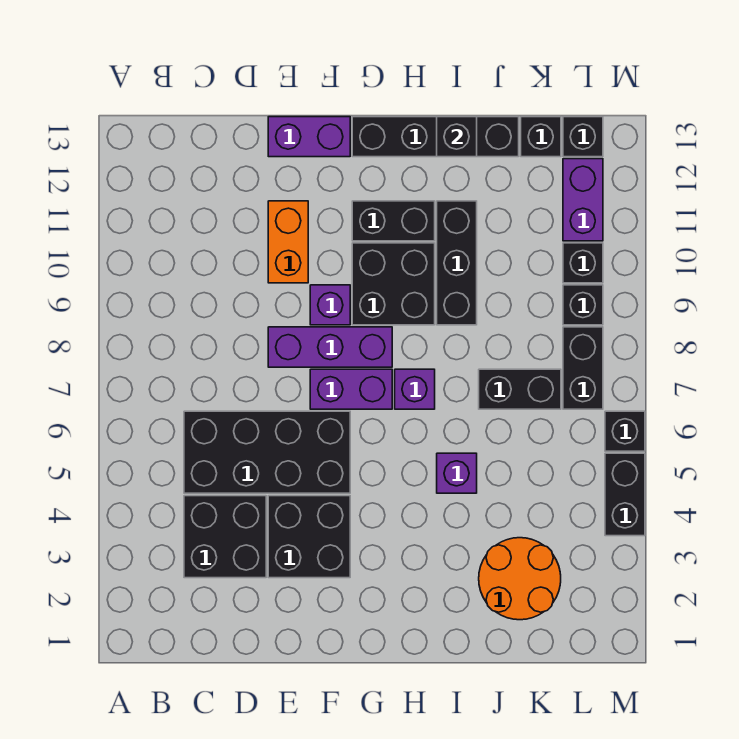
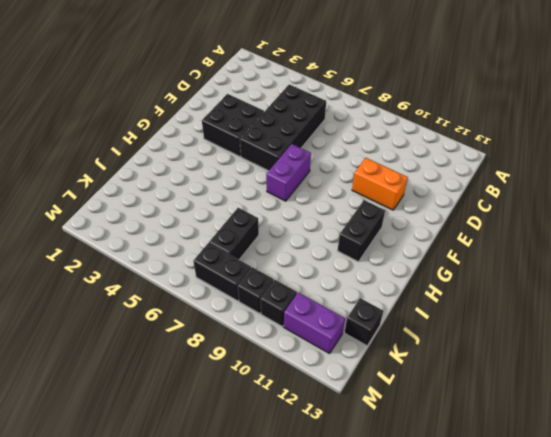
none -> black 2x2 brick [184,496,266,578]
none -> purple 1x3 brick [268,327,392,367]
none -> purple 1x2 brick [268,117,350,157]

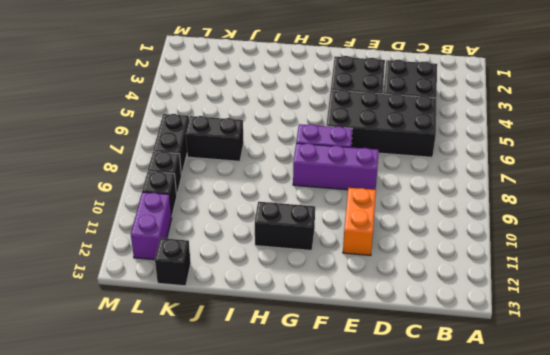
none -> purple 1x2 brick [268,117,350,157]
none -> purple 1x1 brick [310,285,350,325]
none -> black 2x2 brick [352,243,435,325]

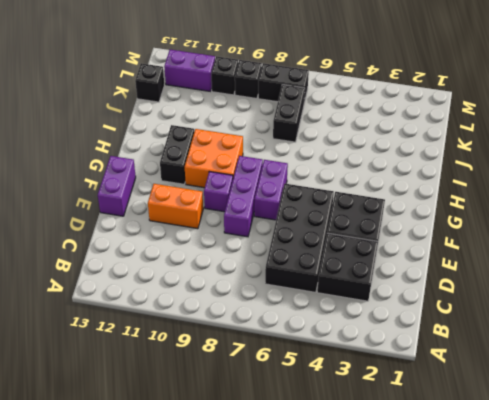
orange 2x2 brick [185,129,243,188] -> black 2x2 brick [352,243,435,325]
none -> black 1x4 brick [352,117,519,157]
none -> purple 1x1 brick [395,369,435,409]
none -> purple 1x1 brick [437,453,477,493]

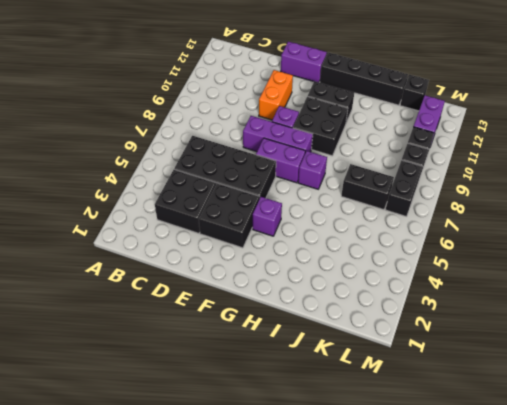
purple 1x1 brick [253,197,282,236] -> purple 1x1 brick moved to [437,453,477,493]
none -> black 1x3 brick [437,201,477,325]
none -> orange 2x2 round brick [479,538,561,620]
none -> black 1x1 brick [563,117,603,157]

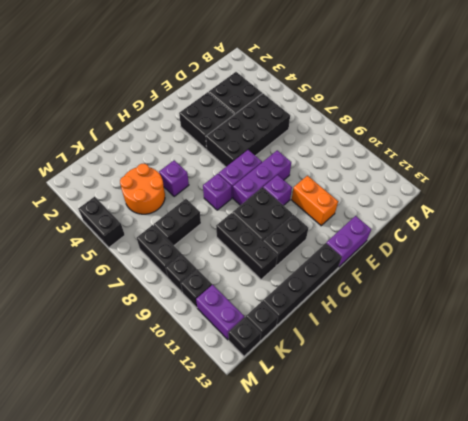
orange 2x2 round brick [120,164,165,214] -> orange 2x2 round brick moved to [479,538,561,620]
none -> black 1x1 brick [605,411,645,451]
none -> black 1x1 brick [437,117,477,157]

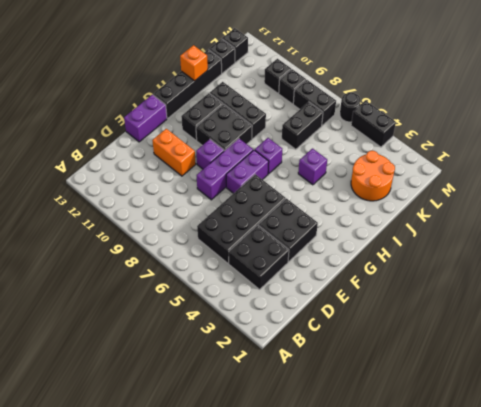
orange 1x1 brick [180,45,208,81] -> black 1x1 brick [437,117,477,157]
black 1x1 round brick [340,93,361,122] -> black 1x1 brick [605,411,645,451]
none -> purple 1x2 brick [563,159,603,241]

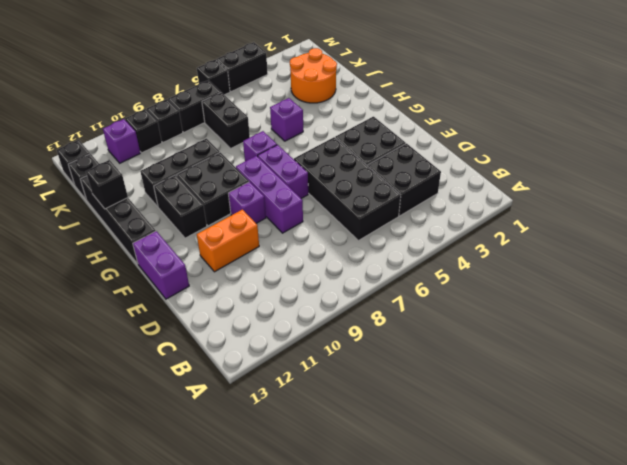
purple 1x1 brick [103,119,140,163] -> purple 1x2 brick [563,159,603,241]

